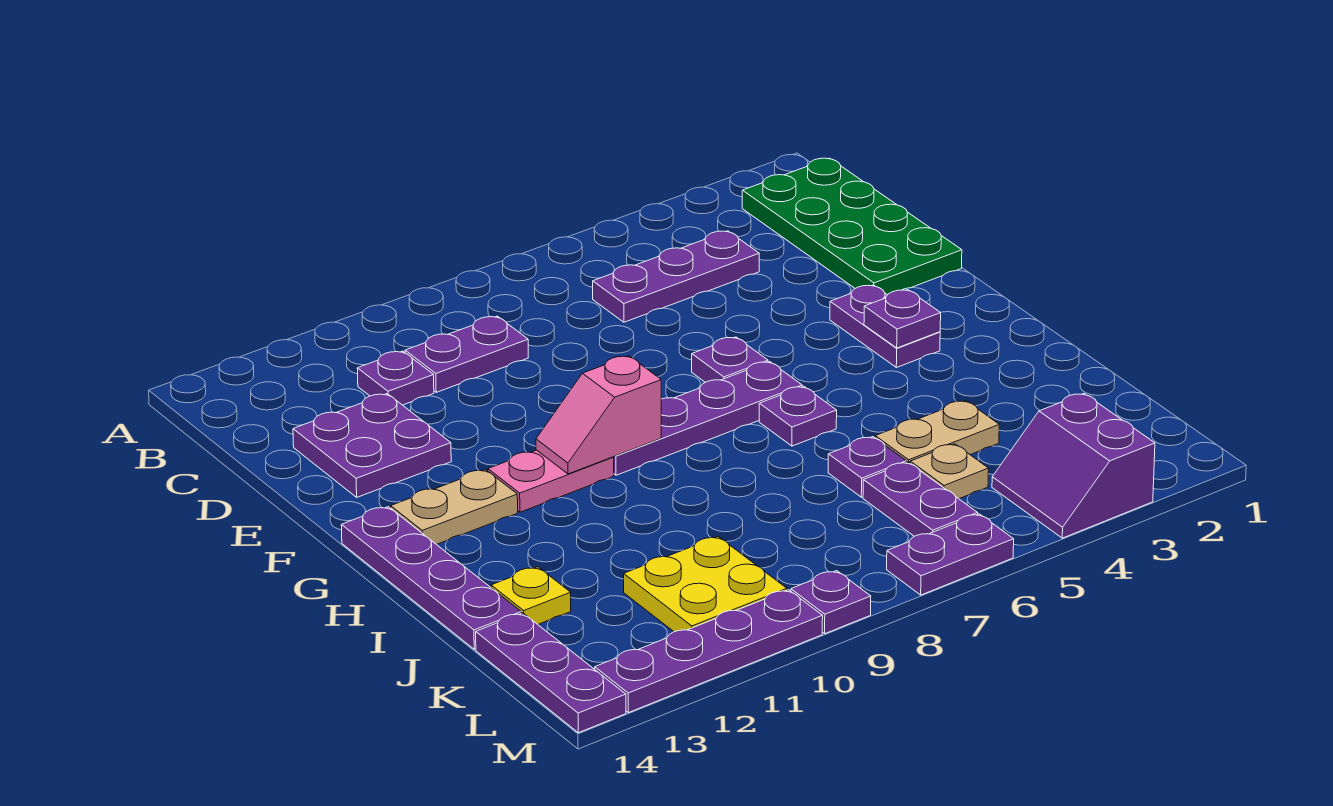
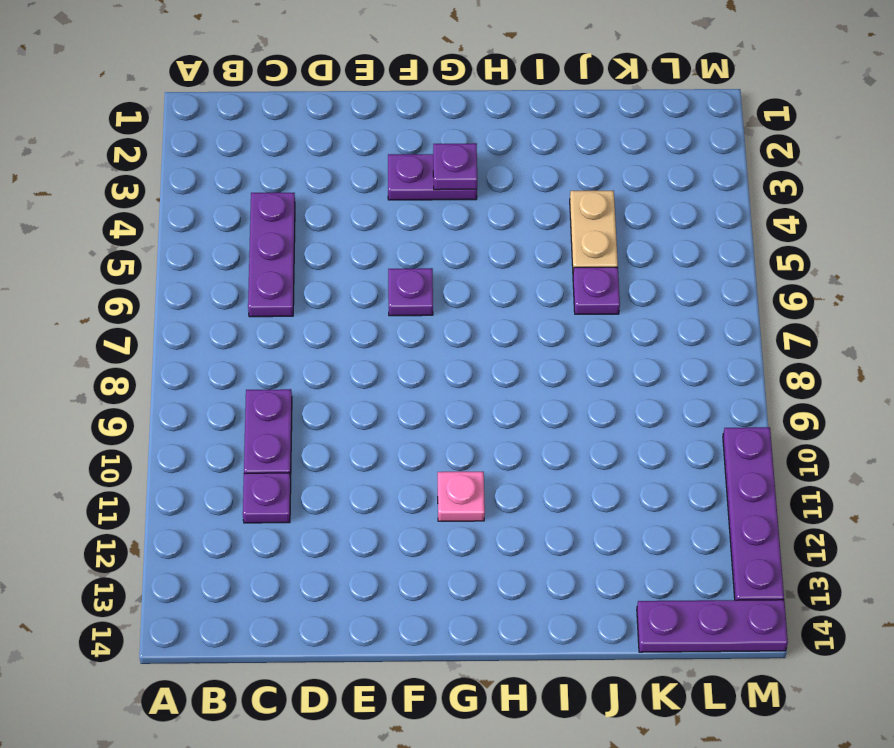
pink 1x1 plate [438,472,485,521] -> pink 1x2 plate [488,450,614,512]
none -> green 2x4 plate [742,158,962,295]
none -> purple 2x2 plate [293,394,451,497]
none -> purple 1x4 plate [614,362,802,475]

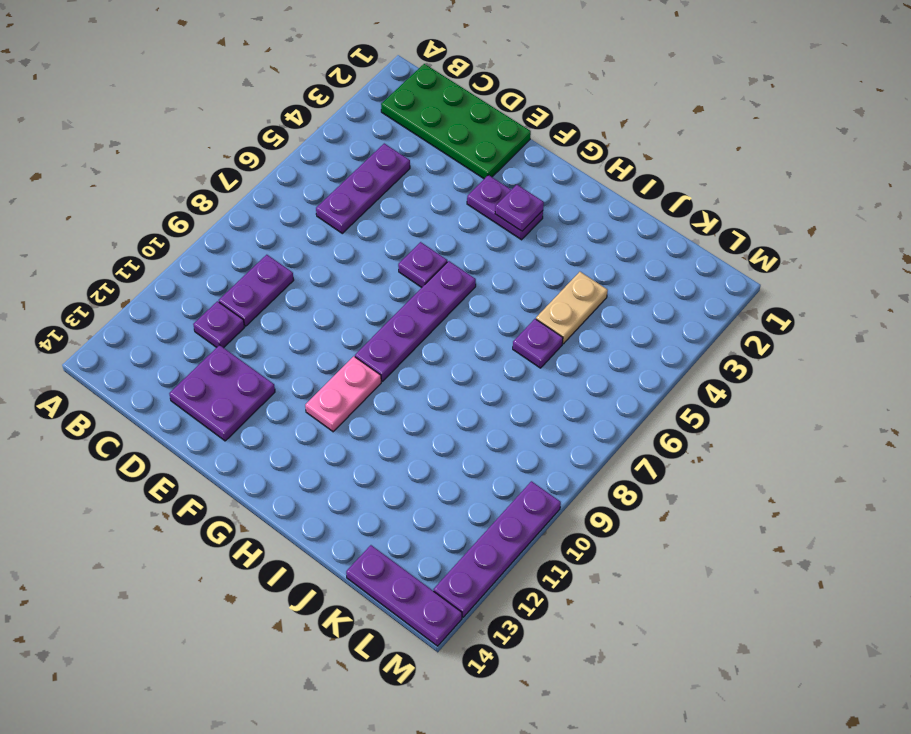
none -> tan 1x2 plate [391,470,518,544]
none -> purple 1x4 plate [341,507,521,649]
none -> purple 1x1 plate [759,386,837,446]

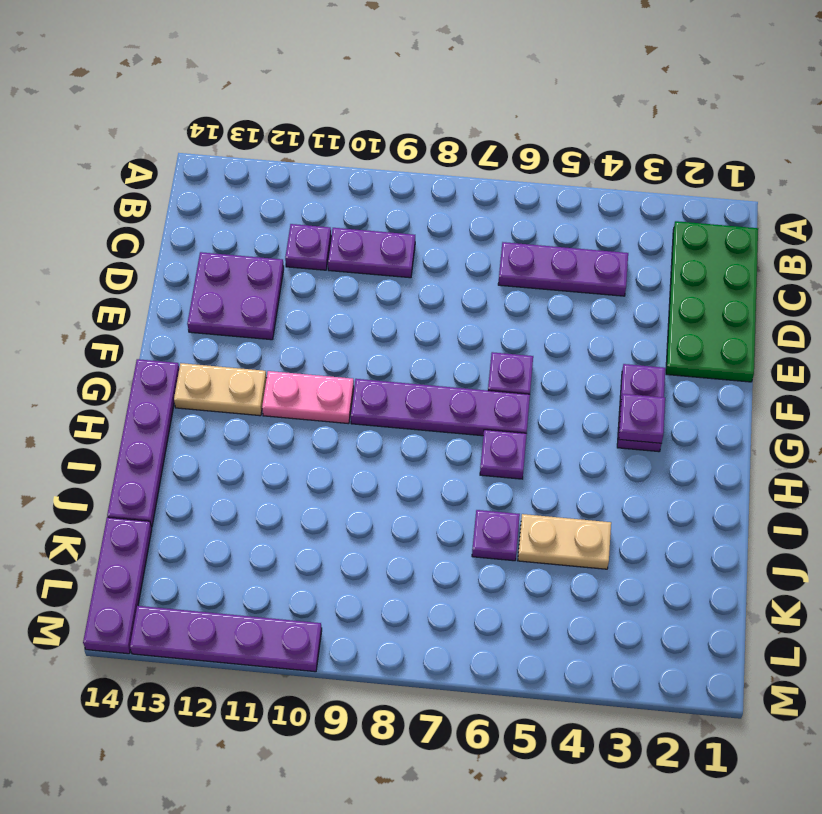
none -> yellow 1x1 plate [491,567,571,624]
none -> tan 1x1 plate [910,444,989,499]
none -> purple 1x2 plate [863,462,978,536]

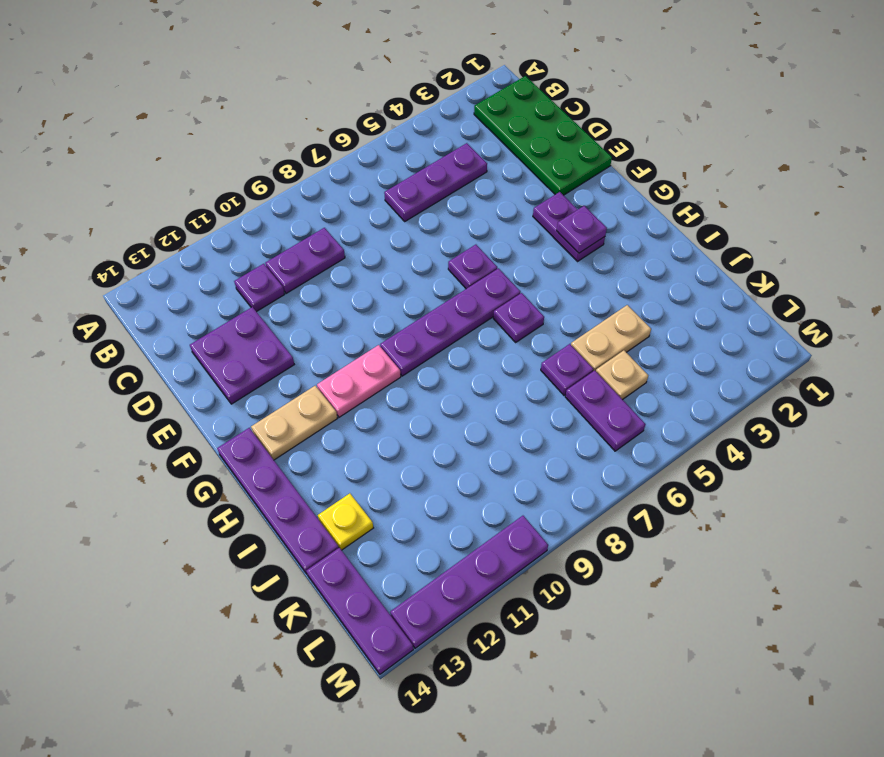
none -> yellow 2x2 plate [624,537,787,632]
none -> purple 2x2 slope [992,394,1155,538]
none -> purple 1x2 plate [887,514,1014,595]

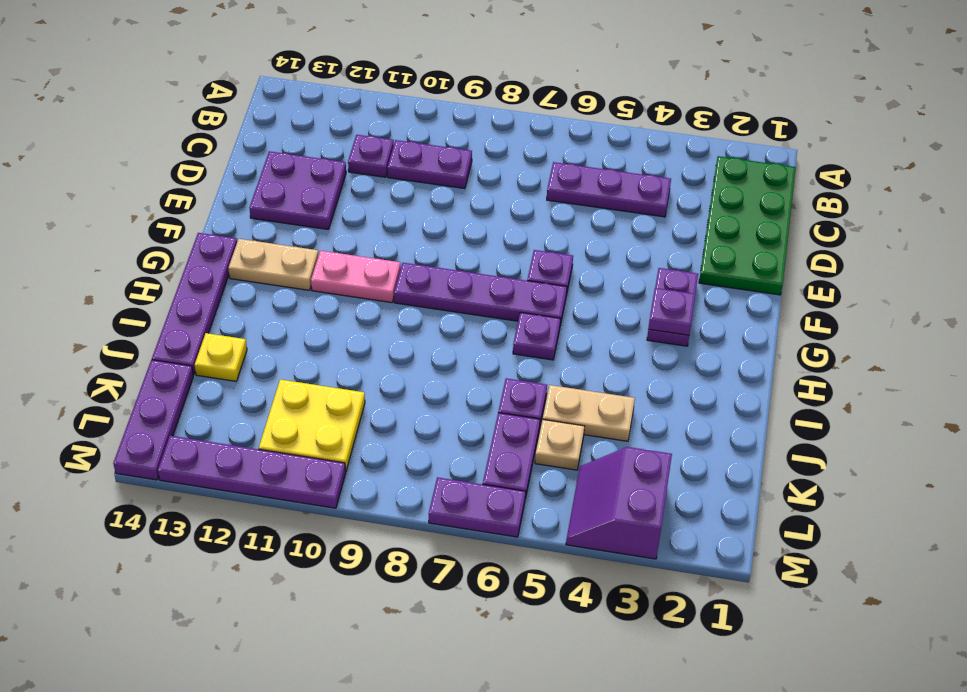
none -> purple 1x1 plate [791,571,871,634]
none -> pink 1x2 slope [536,356,661,474]

